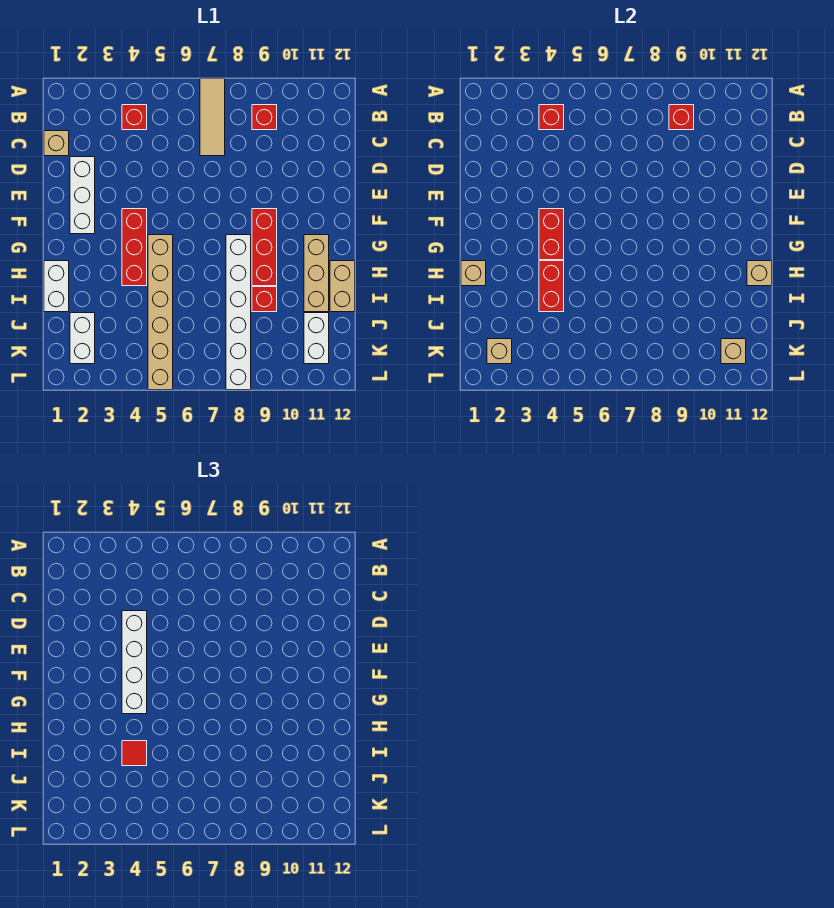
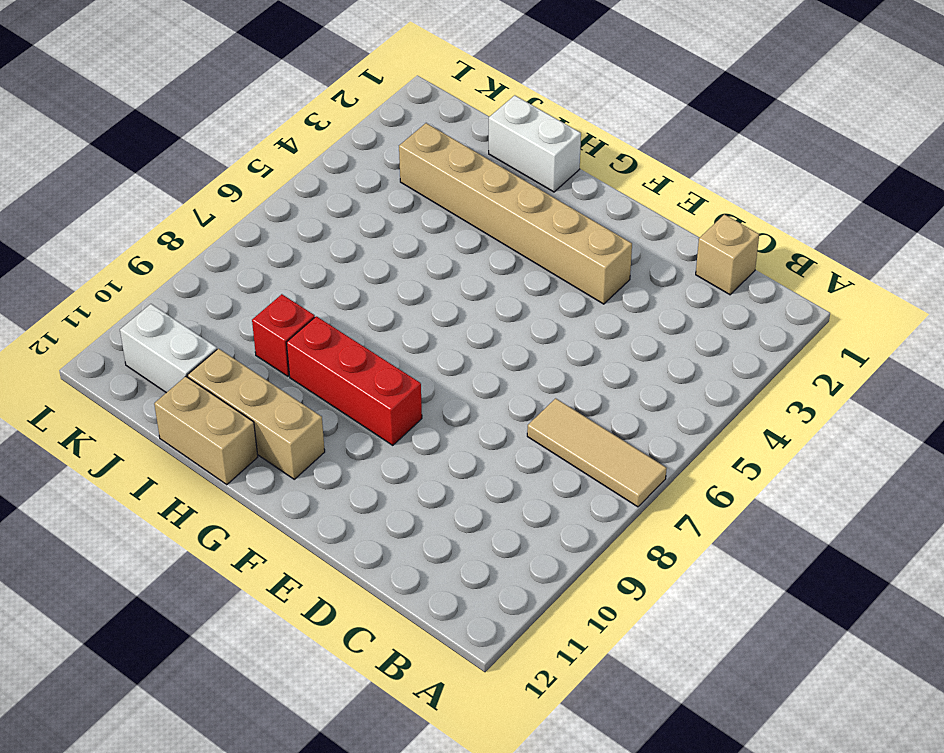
tan 1x6 brick [399,123,632,304] -> tan 1x6 brick moved to [148,235,173,390]
none -> red 1x1 brick [122,105,147,130]
none -> red 1x1 brick [252,105,277,130]
none -> white 1x3 brick [70,157,95,234]

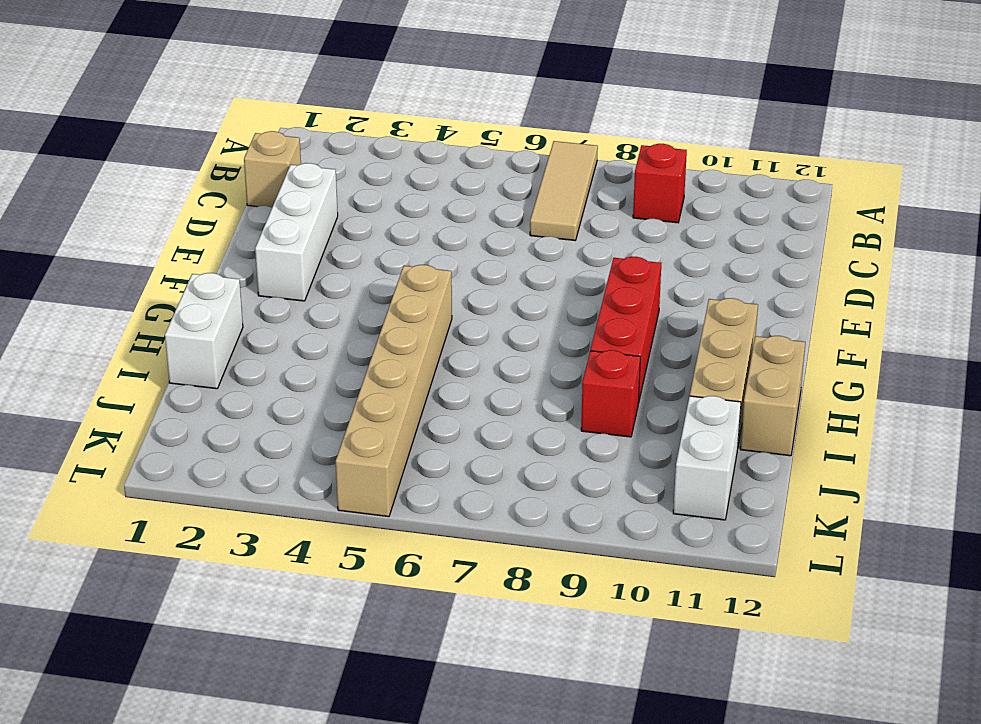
none -> red 1x1 brick [122,105,147,130]
none -> red 1x3 brick [122,209,147,286]
none -> white 1x6 brick [226,235,251,390]

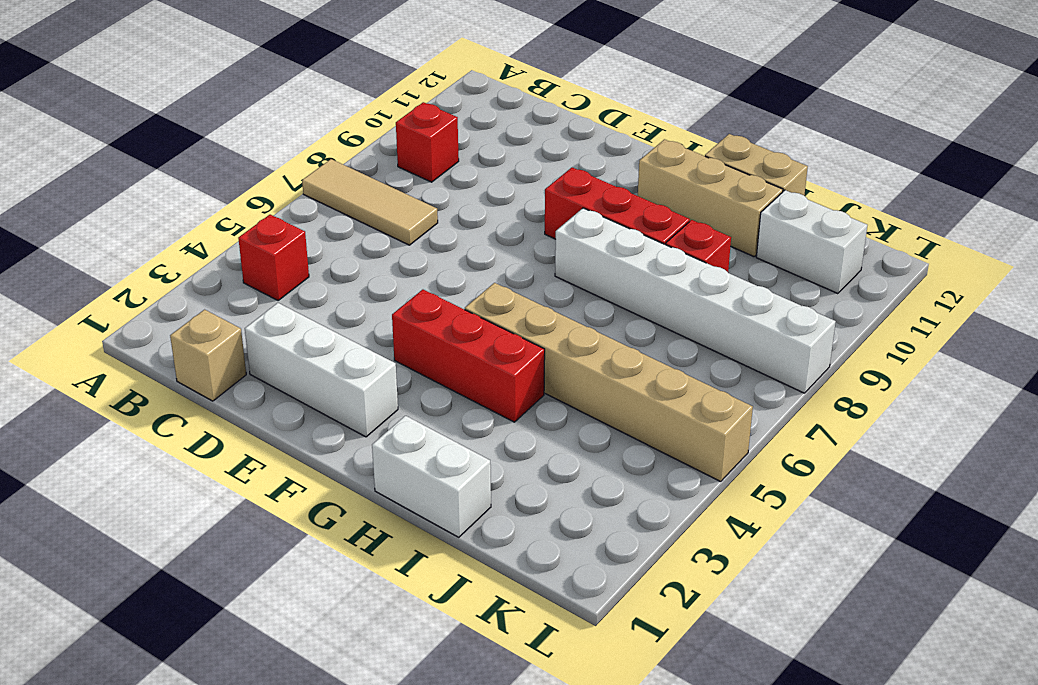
none -> white 1x2 brick [70,313,95,364]
none -> red 1x1 brick [539,105,564,130]
none -> red 1x1 brick [669,105,694,130]

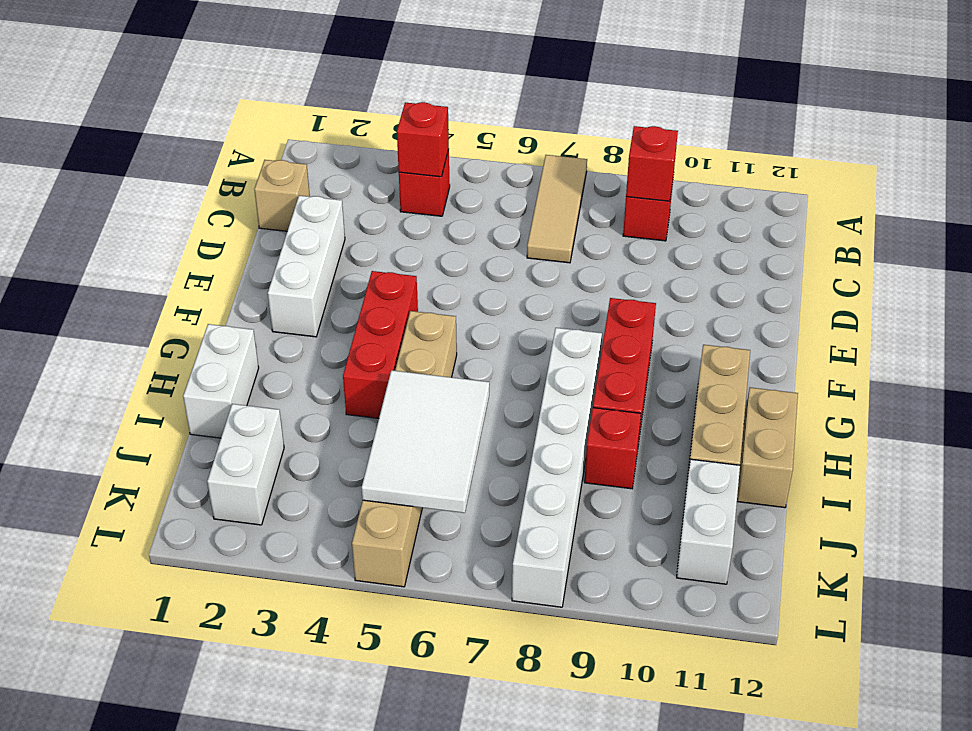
white 2x3 tile [362,370,489,513] -> none
none -> red 1x2 brick [539,209,564,260]
none -> tan 1x1 brick [461,261,486,286]
none -> red 1x2 brick [539,261,564,312]

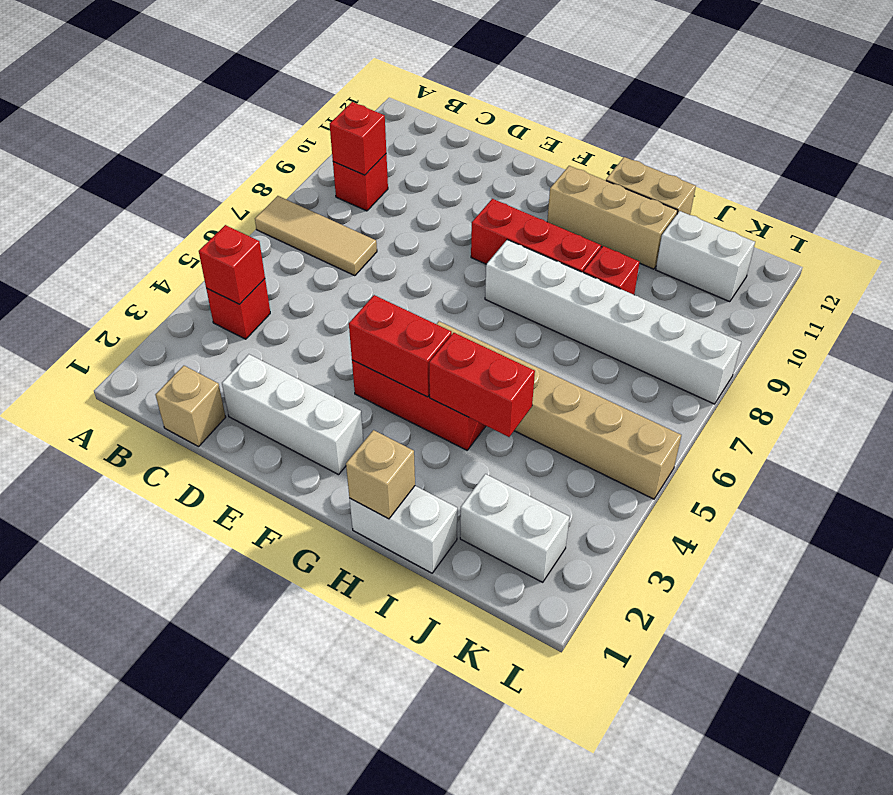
none -> tan 1x1 brick [747,261,772,286]
none -> tan 1x1 brick [487,339,512,364]
none -> tan 1x1 brick [721,339,746,364]

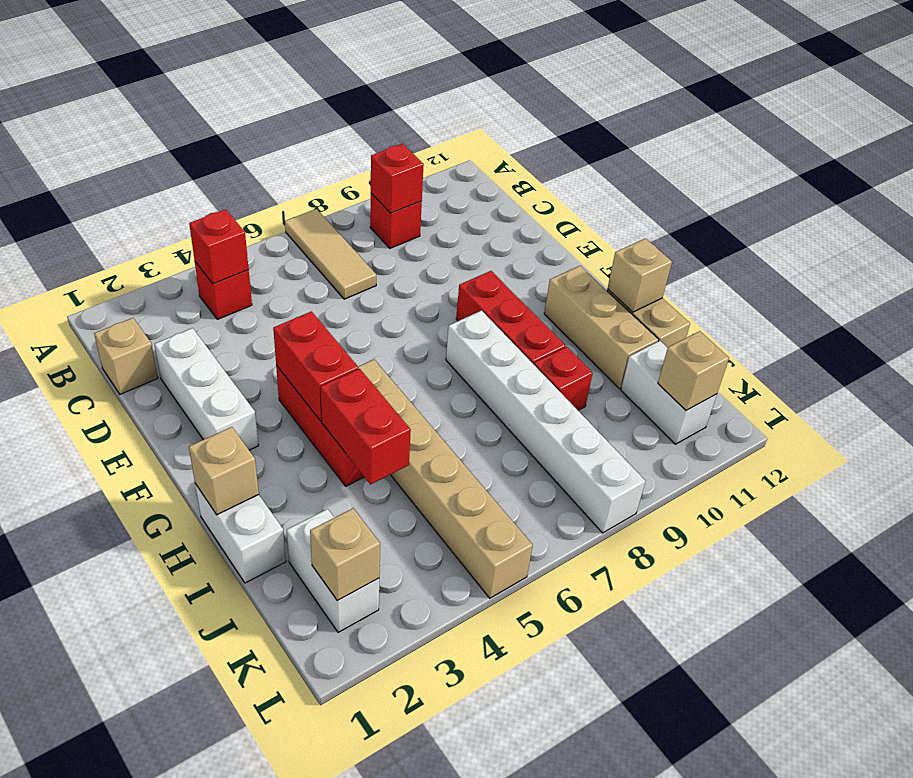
none -> white 1x4 brick [122,611,147,714]
none -> red 1x1 tile [122,741,147,766]

